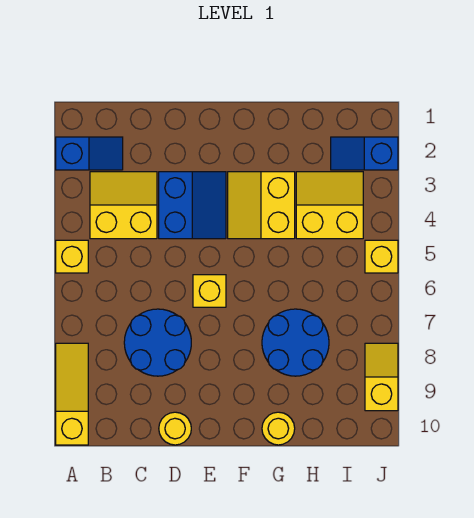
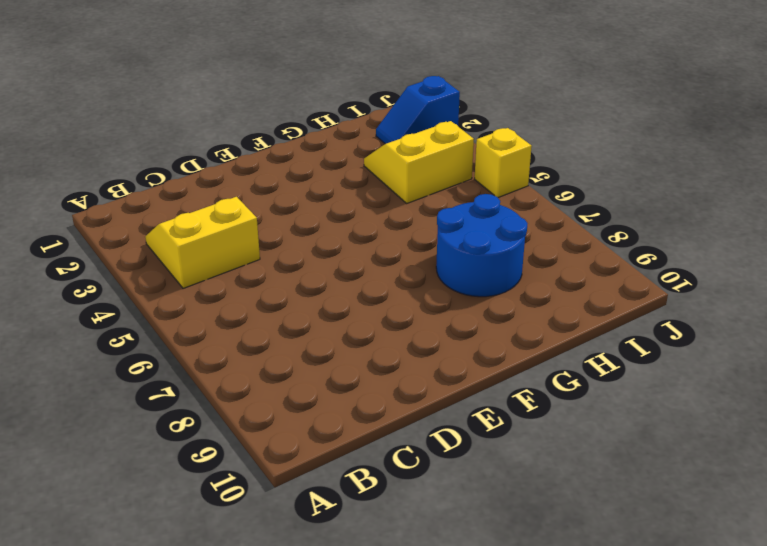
none -> blue 1x2 slope [56,137,123,170]
none -> yellow 1x1 brick [56,240,88,273]
none -> yellow 1x3 slope [56,343,88,445]

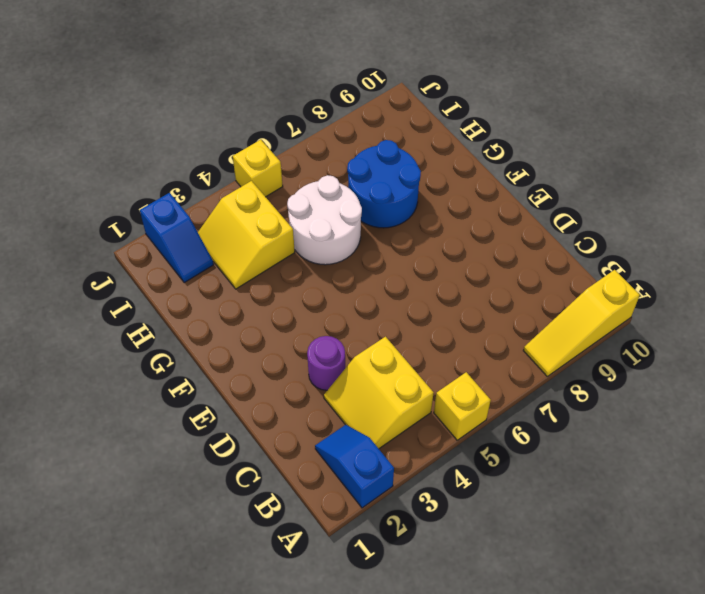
purple 1x1 round brick [307,336,345,390] -> blue 2x2 slope [159,172,226,239]
white 2x2 round brick [287,175,362,265] -> none
none -> blue 2x2 round brick [124,309,191,376]
none -> yellow 1x1 round brick [159,412,191,445]
none -> yellow 1x1 brick [193,275,226,307]

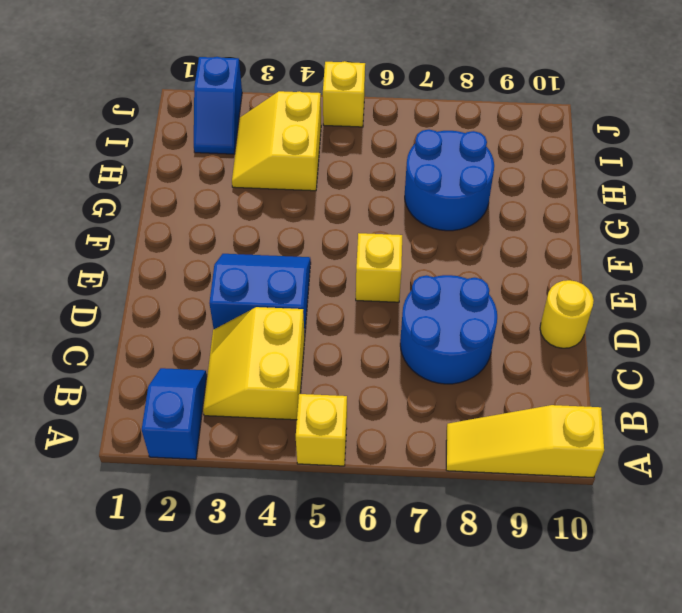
none -> yellow 2x2 slope [228,172,295,239]
none -> yellow 1x1 round brick [262,412,295,445]
none -> yellow 1x2 slope [365,343,398,411]

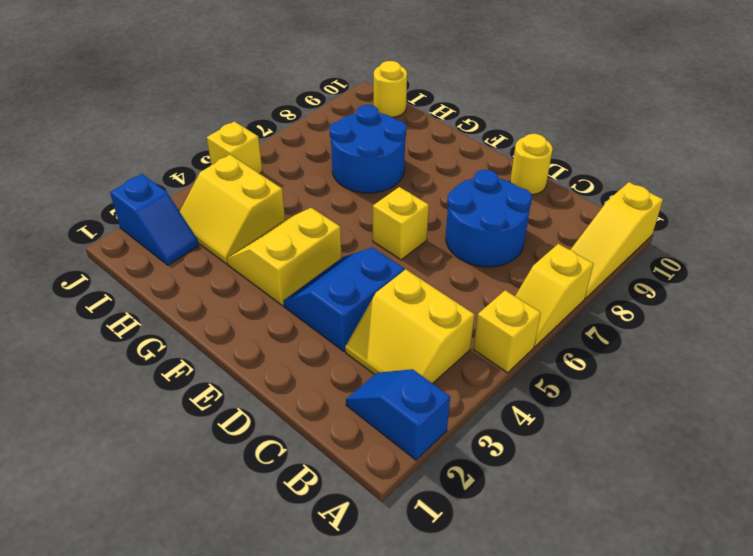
yellow 1x2 slope [515,244,593,347] -> yellow 1x2 slope moved to [365,343,398,411]
yellow 2x2 slope [227,208,342,306] -> yellow 2x2 slope turned to [228,172,295,239]
yellow 1x1 round brick [374,61,407,117] -> yellow 1x1 round brick moved to [262,412,295,445]

